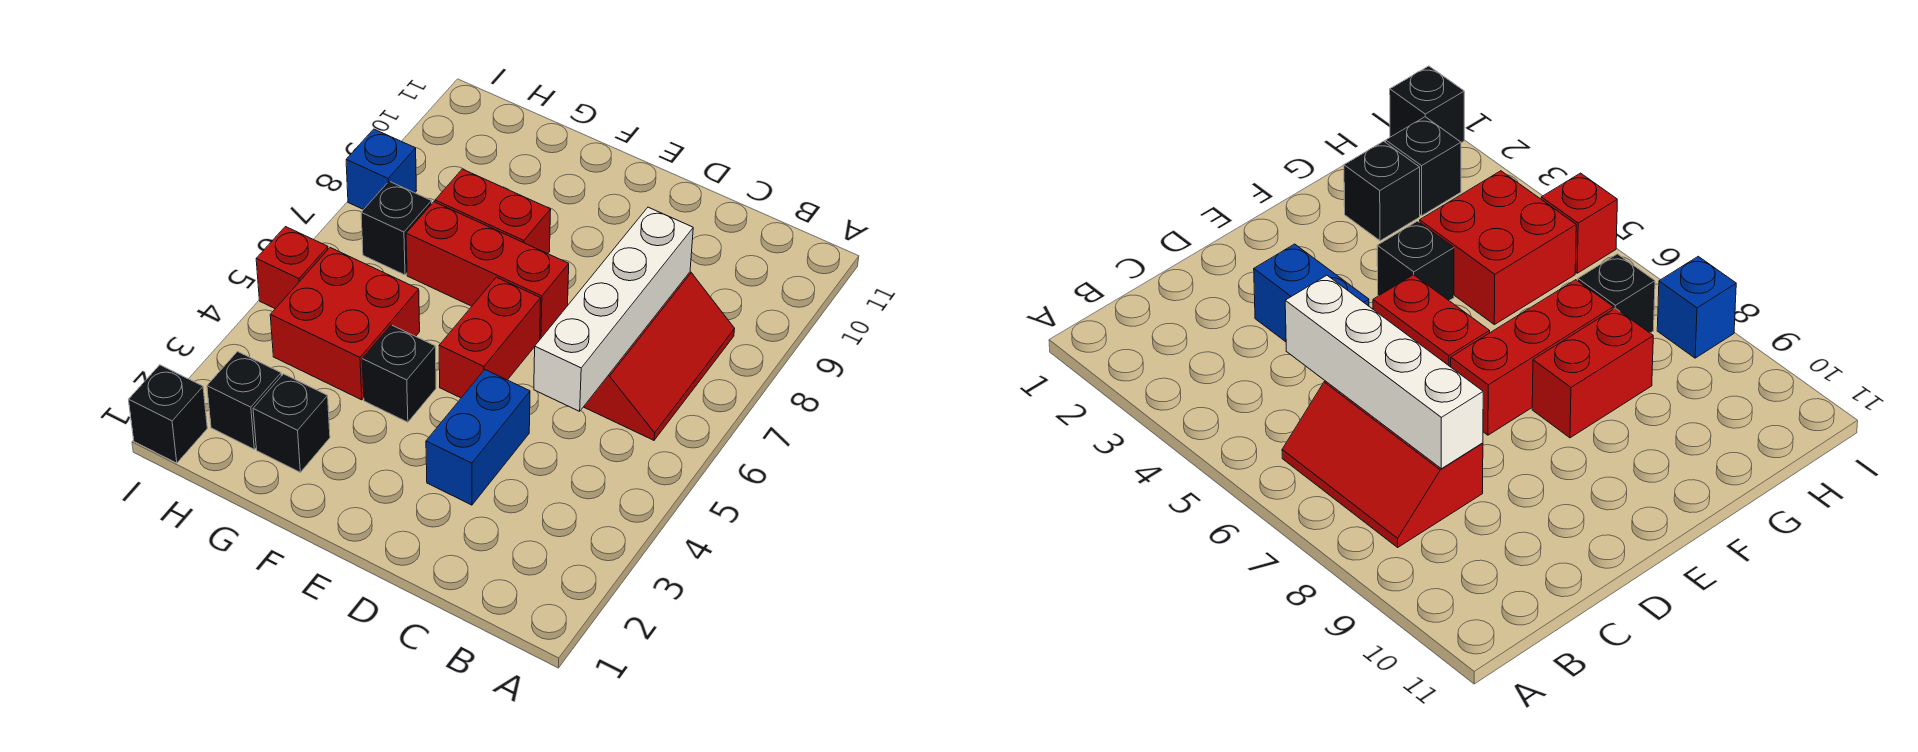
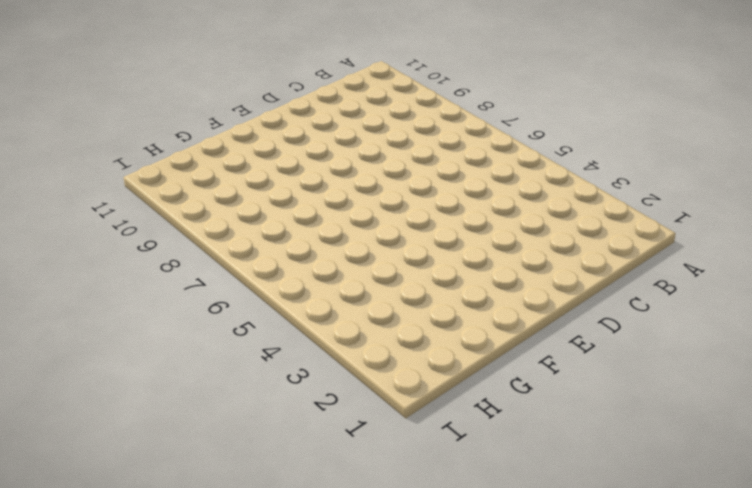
none -> red 2x3 slope [584,272,734,440]
none -> blue 1x2 brick [426,370,530,505]
none -> red 1x2 brick [439,277,541,398]

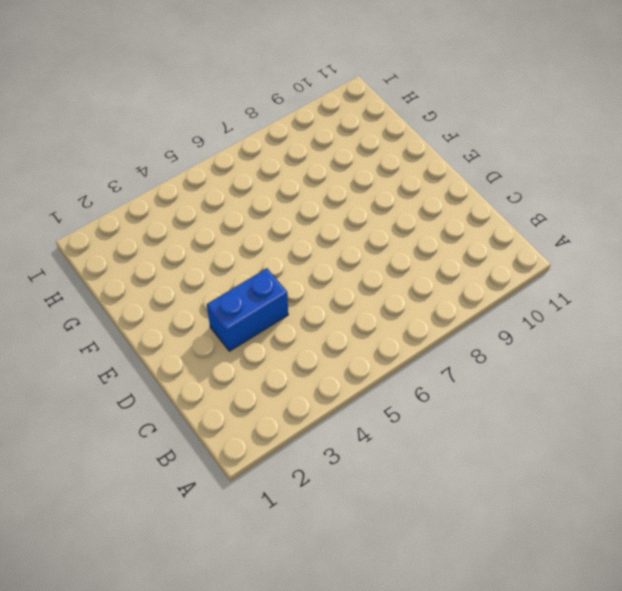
none -> red 2x3 slope [584,272,734,440]
none -> red 1x2 brick [439,277,541,398]
none -> red 1x3 brick [406,202,569,339]

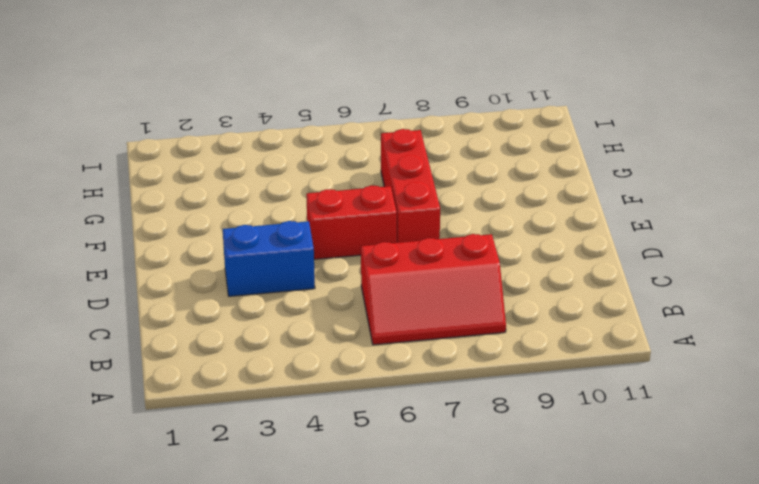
none -> black 1x1 brick [362,325,436,422]
none -> red 1x2 brick [435,169,551,254]
none -> black 1x1 brick [253,374,330,472]

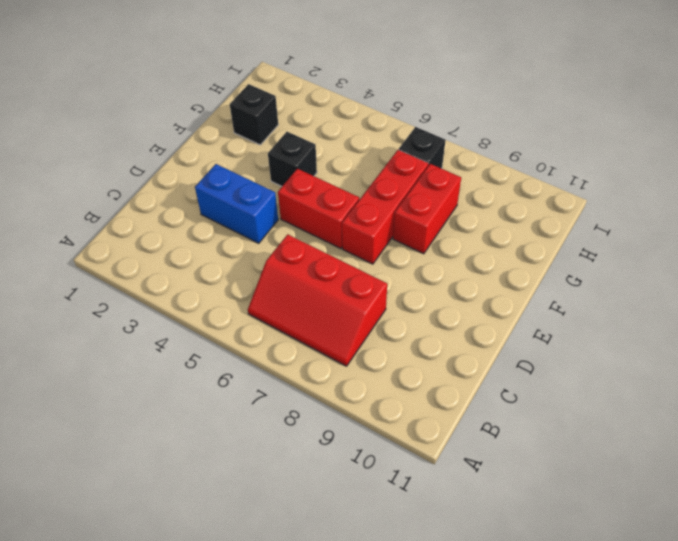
none -> red 2x2 brick [270,248,420,400]
none -> black 1x1 brick [207,352,281,449]
none -> black 1x1 brick [129,365,207,463]

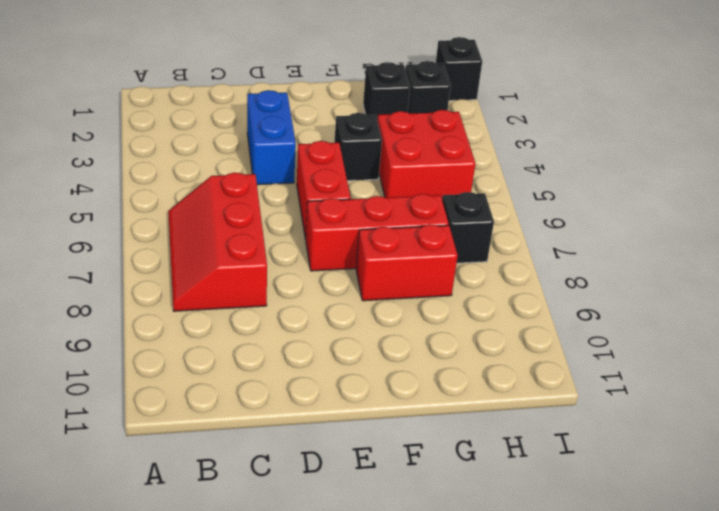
none -> red 1x1 brick [256,227,328,309]
none -> blue 1x1 brick [346,129,417,210]
none -> white 1x4 brick [534,207,693,411]

